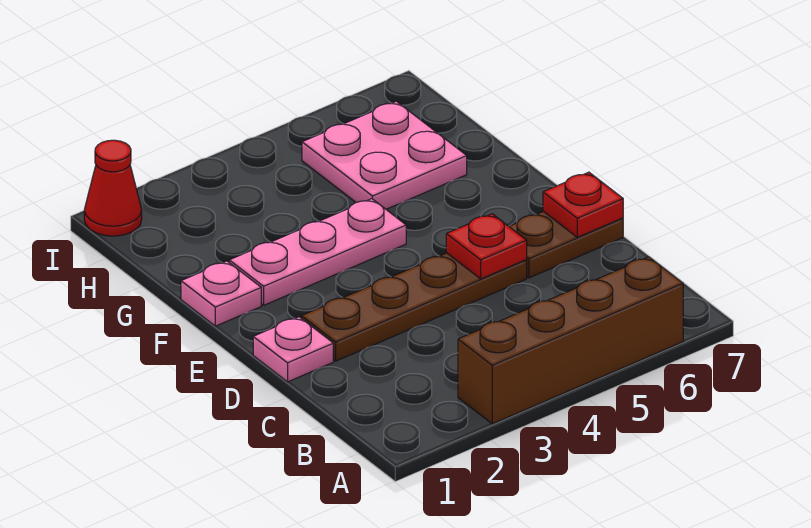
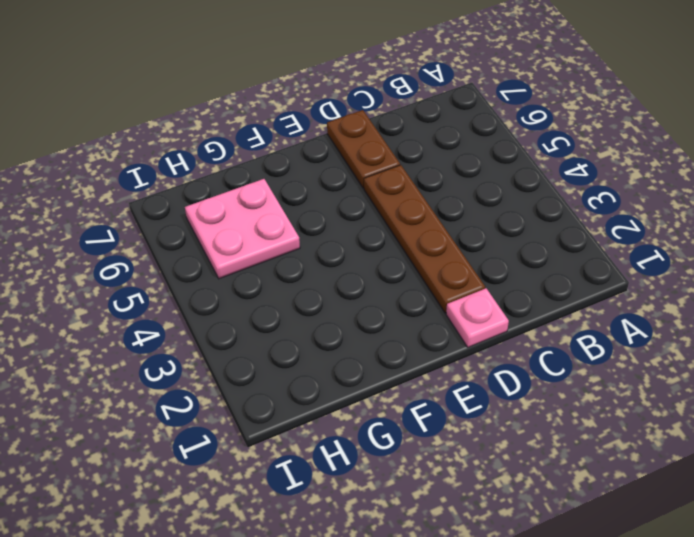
none -> brown 1x4 brick [458,257,683,424]
none -> pink 1x1 plate [181,261,261,326]

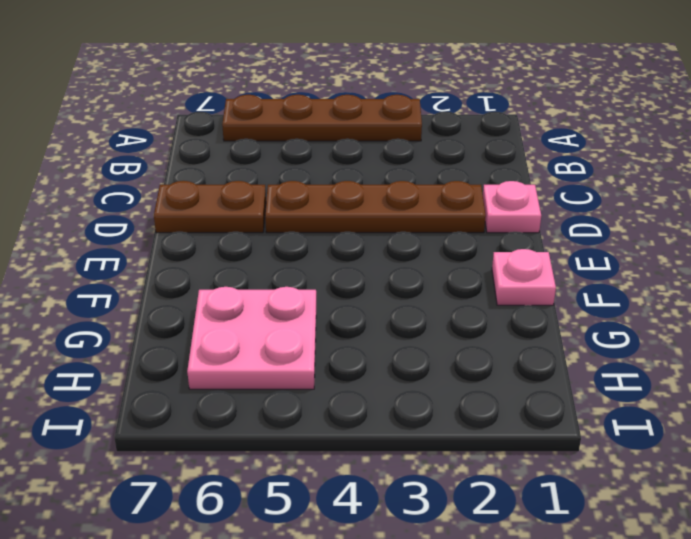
brown 1x4 plate [222,95,422,141] -> brown 1x4 brick [458,257,683,424]
none -> pink 1x3 plate [229,199,406,305]
none -> red 1x1 cone [84,140,142,236]

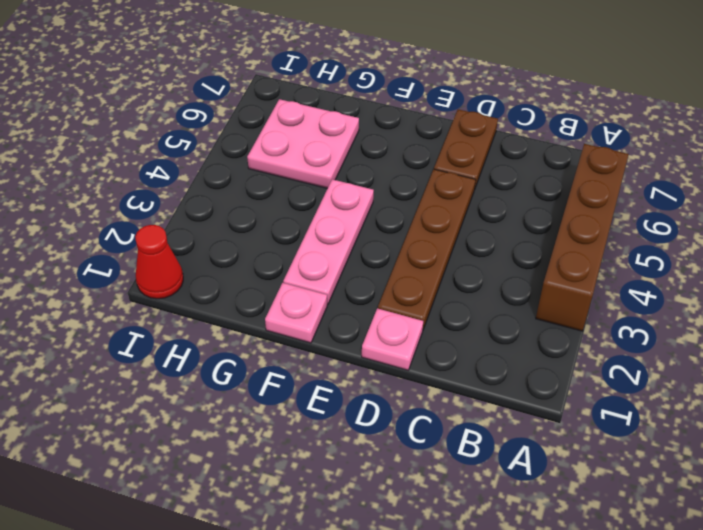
none -> red 1x1 plate [446,214,527,279]
none -> red 1x1 plate [543,172,623,237]

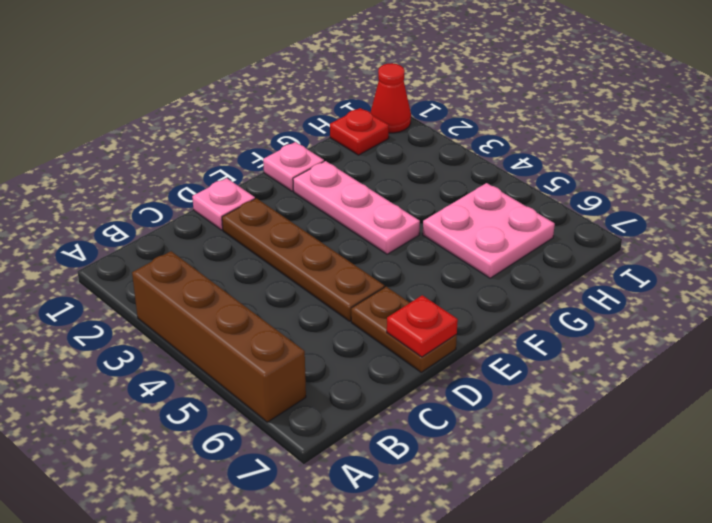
red 1x1 plate [330,108,389,155] -> red 1x1 plate moved to [446,214,527,279]

